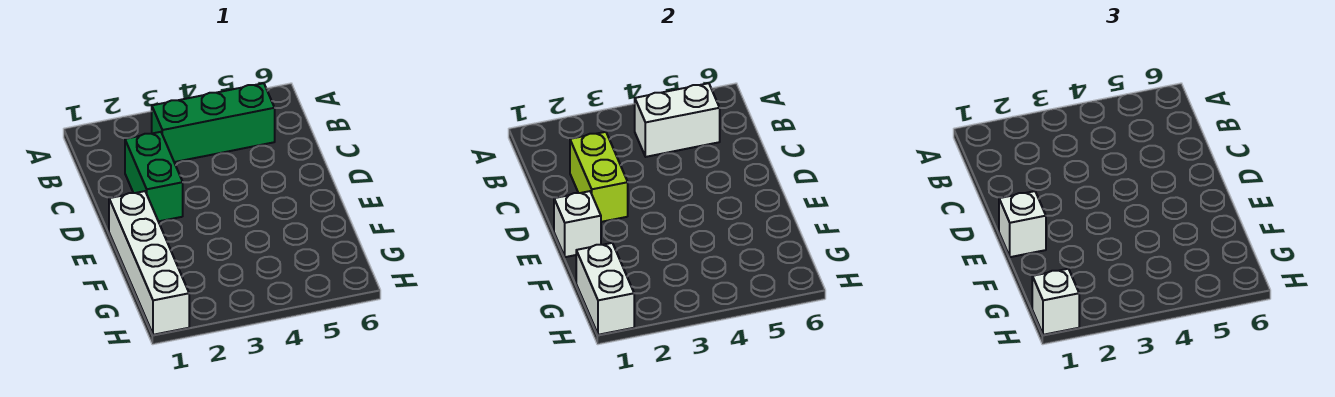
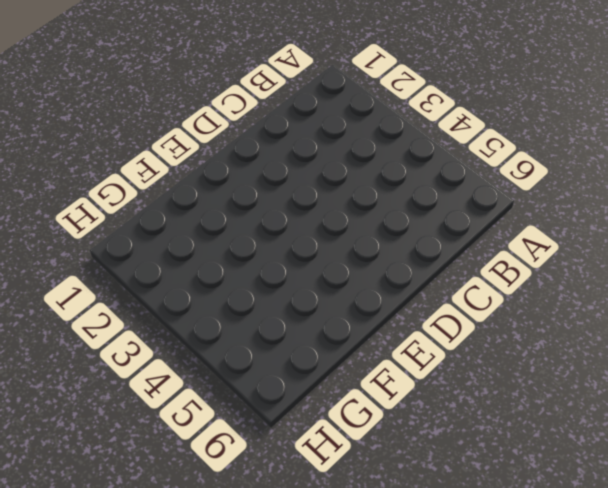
none -> green 1x3 brick [152,83,275,162]
none -> green 1x2 brick [125,132,183,221]

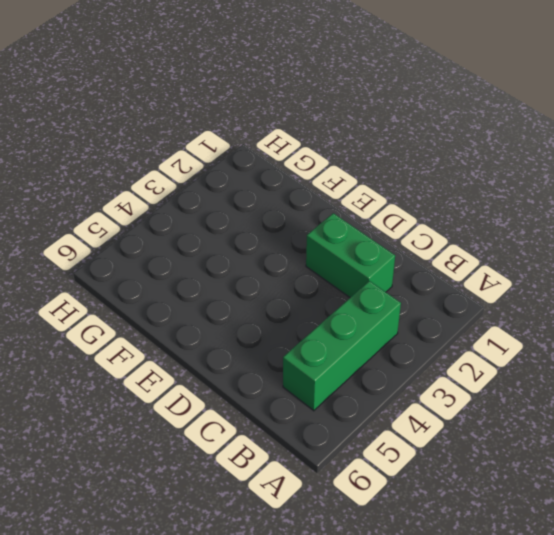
none -> white 1x4 brick [109,191,189,335]
none -> white 1x2 brick [635,83,720,157]

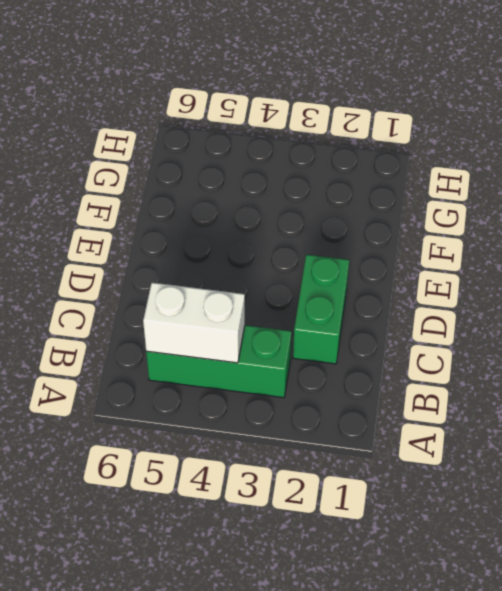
none -> white 1x4 brick [109,191,189,335]
none -> lime 1x2 brick [570,132,628,222]

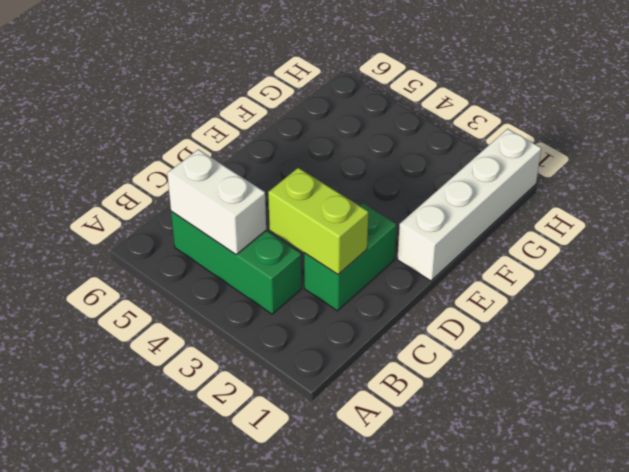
lime 1x2 brick [268,168,368,274] -> lime 1x2 brick turned to [570,132,628,222]
none -> white 1x1 brick [554,191,601,257]
none -> white 1x2 brick [576,243,634,335]

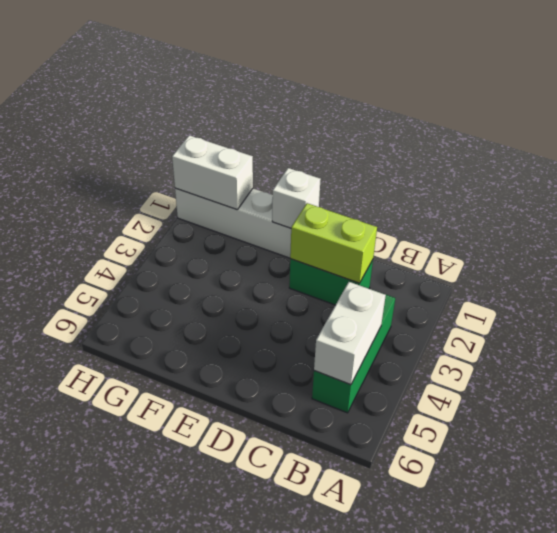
none -> white 1x1 brick [999,191,1046,257]
none -> white 1x1 brick [1032,269,1079,335]

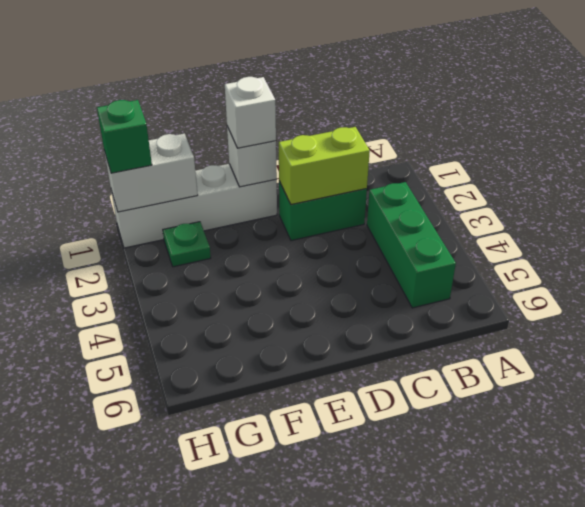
green 1x1 plate [163,222,211,267] -> none
green 1x1 brick [97,100,152,173] -> white 1x1 brick [1032,269,1079,335]
none -> white 1x2 brick [635,83,720,157]

